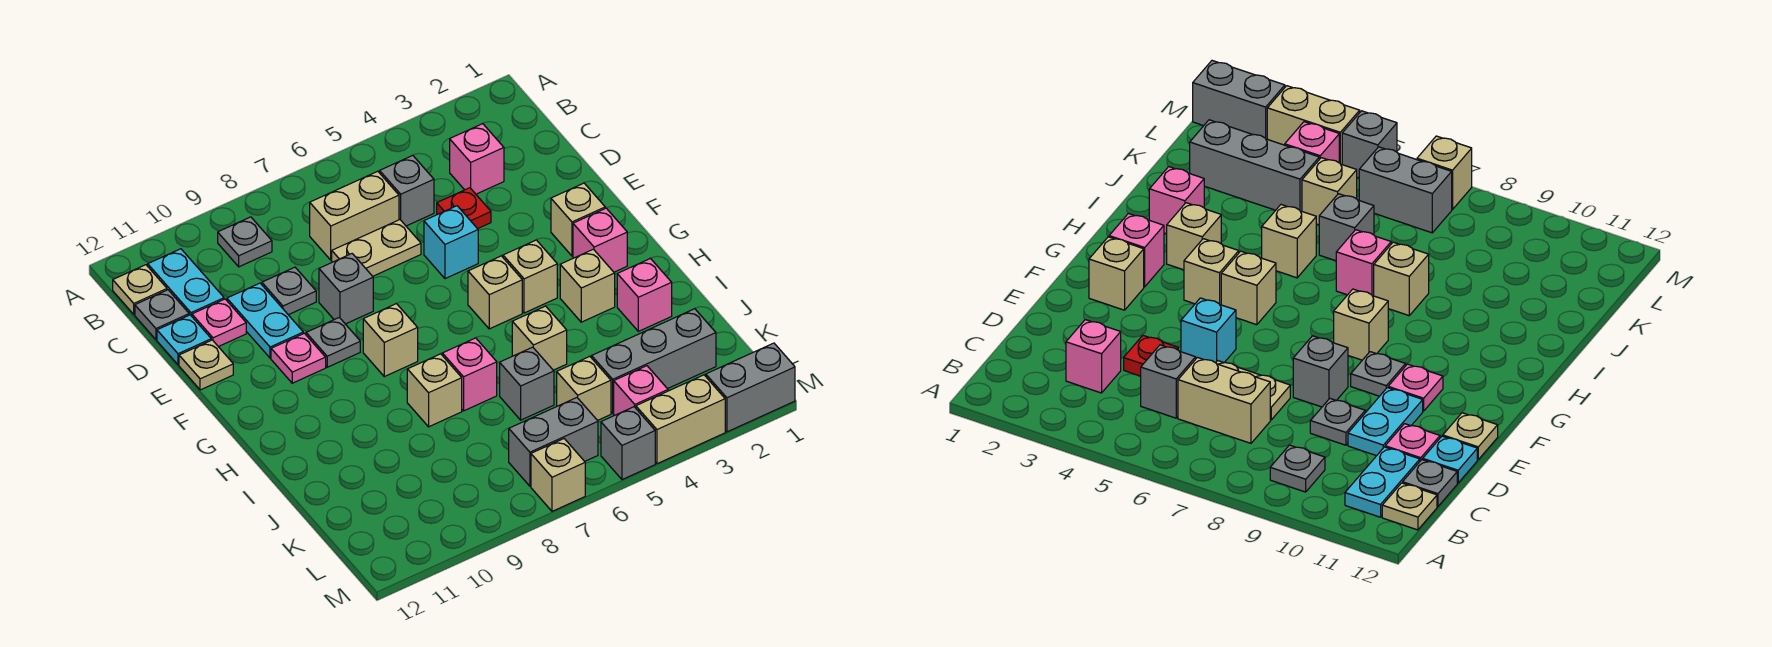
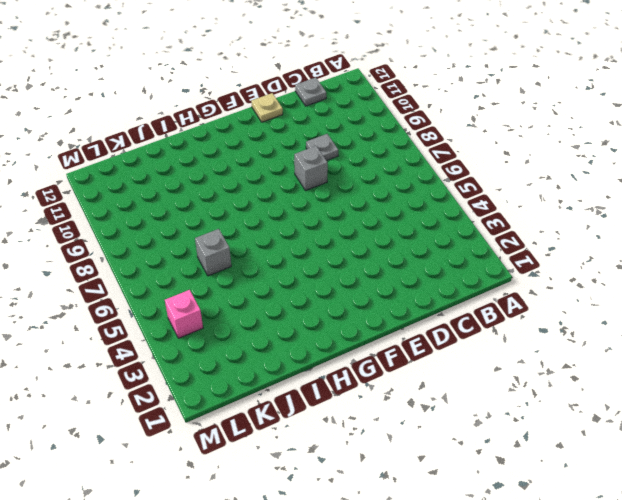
none -> grey 1x1 plate [218,217,272,267]
none -> cyan 1x2 plate [148,249,224,316]
none -> tan 1x1 plate [113,265,167,314]
none -> pink 1x1 brick [450,124,504,194]

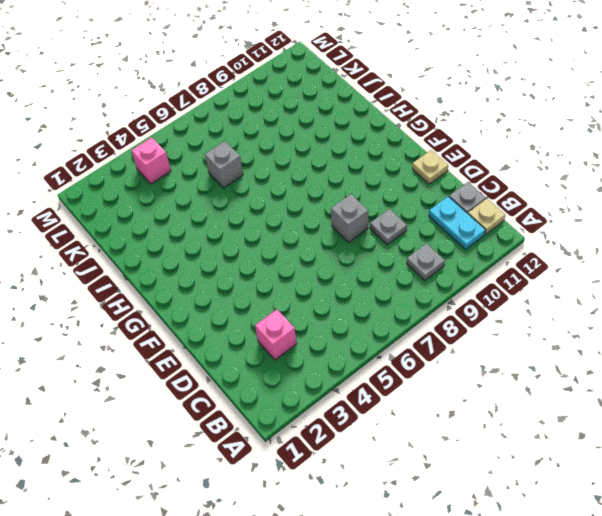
none -> grey 1x1 brick [380,156,434,226]
none -> tan 1x2 brick [310,171,399,260]
none -> red 1x1 plate [437,188,491,229]
none -> tan 1x2 plate [332,220,421,276]

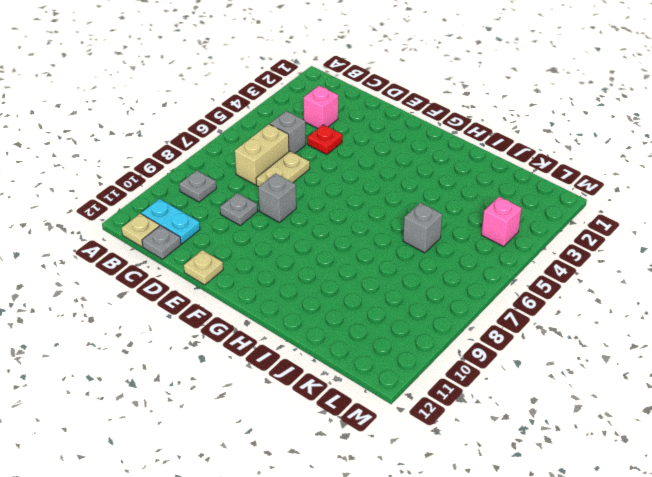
none -> cyan 1x2 plate [227,283,303,358]
none -> pink 1x1 plate [192,299,246,347]
none -> cyan 1x1 plate [157,315,211,365]
none -> cyan 1x1 brick [424,206,478,279]

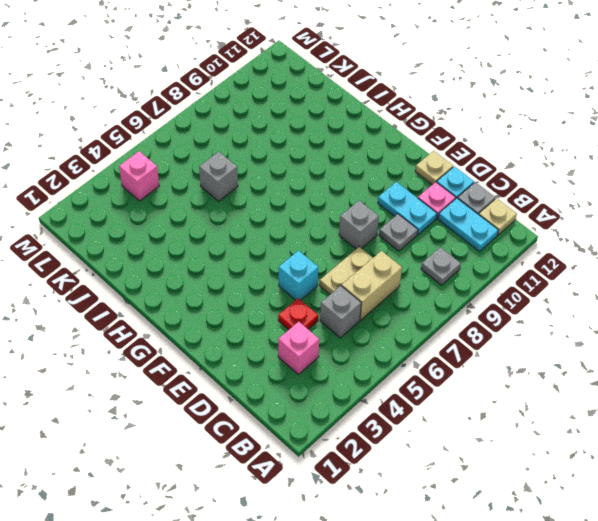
none -> tan 1x1 brick [551,183,605,256]
none -> grey 1x1 plate [306,317,360,367]
none -> pink 1x1 plate [271,333,326,383]
none -> pink 1x1 brick [573,208,627,272]

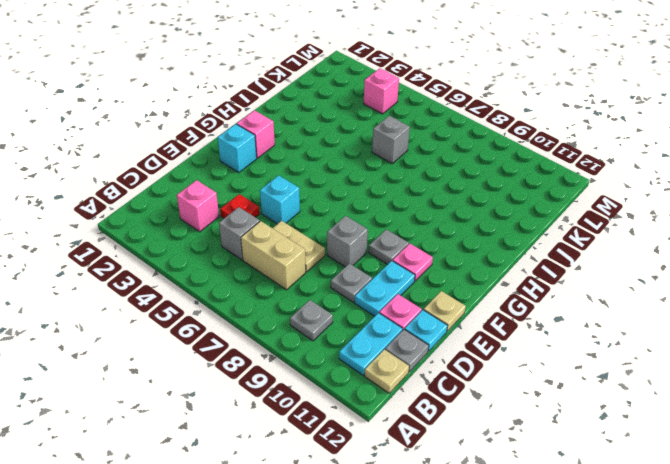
cyan 1x1 brick [218,124,257,172] -> tan 1x1 brick [551,183,605,256]
none -> tan 1x1 brick [503,240,557,313]
none -> tan 1x1 brick [468,256,522,329]
none -> tan 1x1 brick [363,304,418,377]
none -> tan 1x1 brick [560,249,615,322]

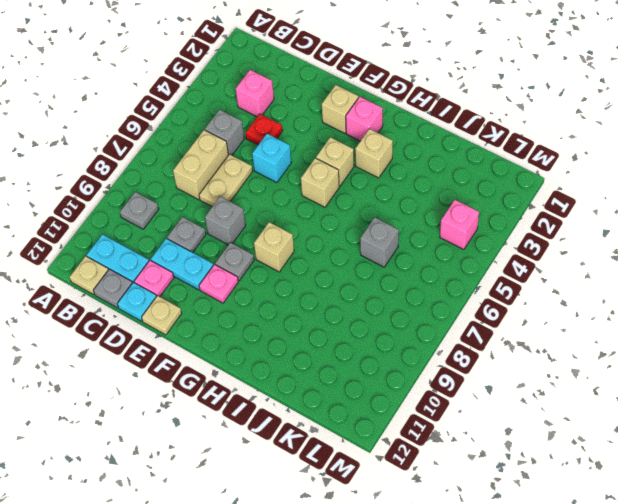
none -> pink 1x1 brick [617,259,672,331]
none -> tan 1x1 brick [512,306,567,370]
none -> pink 1x1 brick [442,338,497,411]
none -> tan 1x1 brick [407,354,462,427]

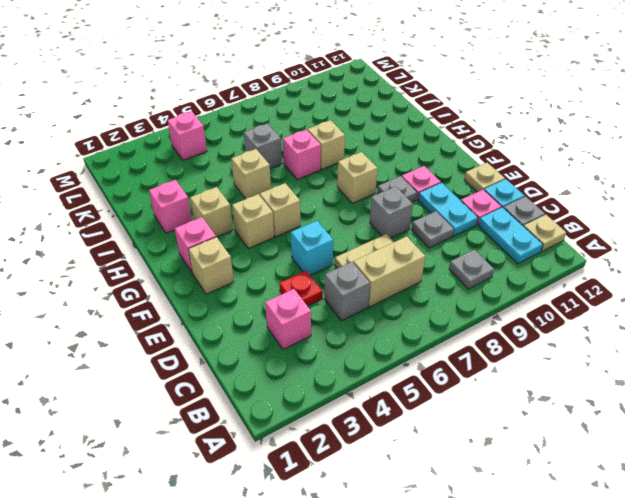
none -> grey 1x3 brick [592,309,716,413]
none -> tan 1x1 brick [557,357,611,420]
none -> grey 1x2 brick [509,398,598,486]
none -> grey 1x2 brick [706,343,795,432]

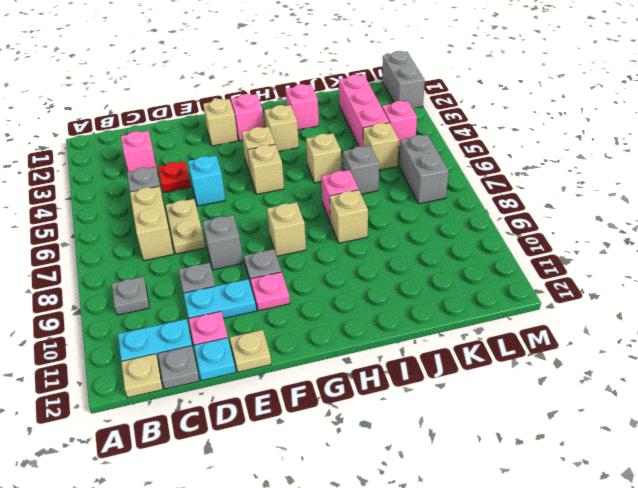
pink 1x3 brick [339,75,389,146] -> grey 1x3 brick [592,309,716,413]
none -> tan 1x2 brick [636,375,725,464]
none -> grey 1x1 brick [601,407,655,480]
none -> tan 1x1 brick [531,439,585,511]

